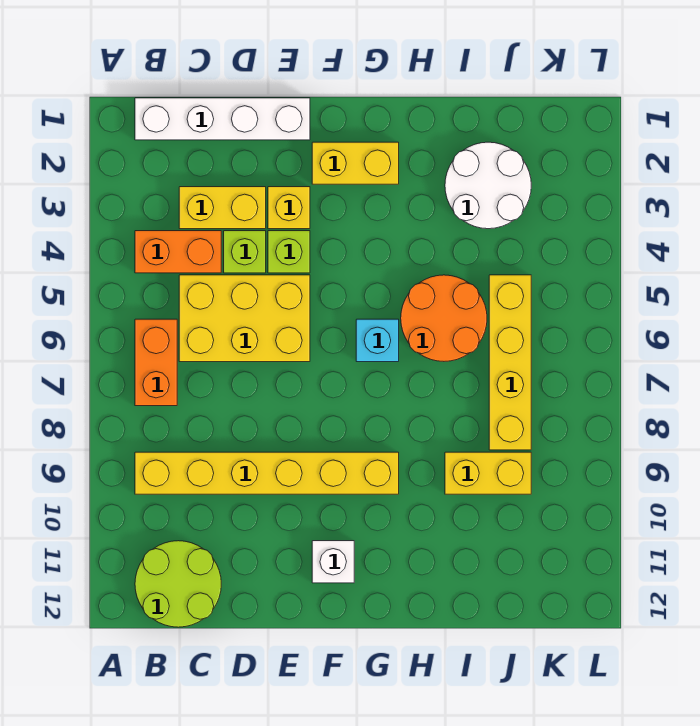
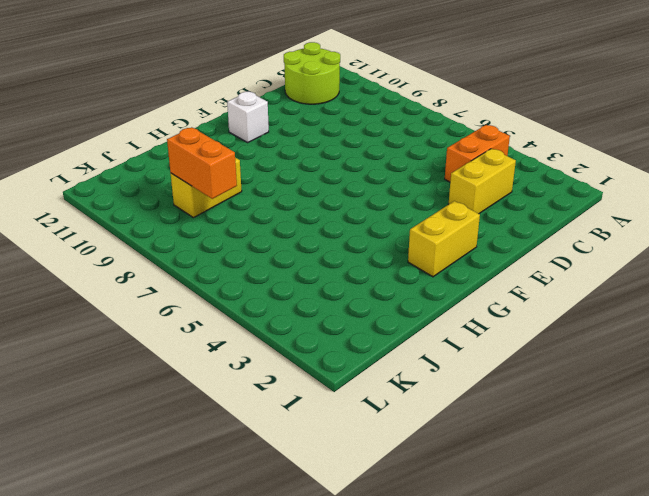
orange 1x2 brick [167,127,237,199] -> orange 1x2 brick moved to [135,319,177,406]
none -> white 1x4 brick [135,98,310,140]
none -> yellow 1x6 brick [135,452,399,494]
none -> yellow 2x3 brick [179,275,310,362]

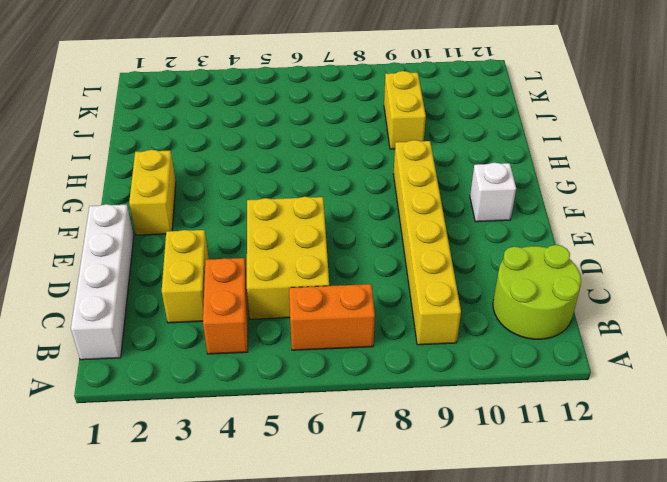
none -> lime 1x1 brick [224,231,266,273]
none -> yellow 1x1 brick [268,187,310,229]
none -> lime 1x1 brick [268,231,310,273]

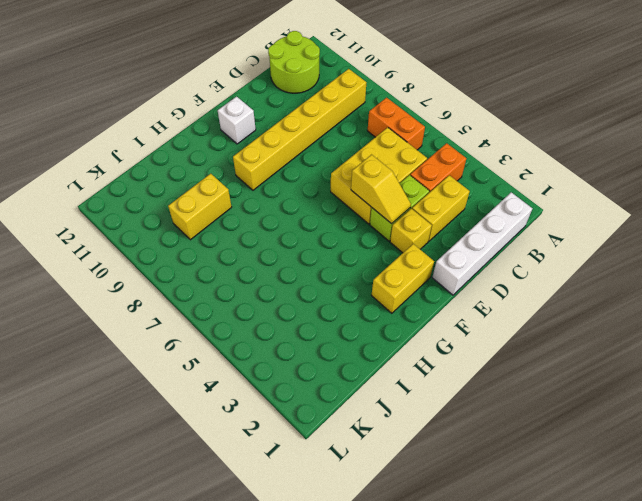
yellow 1x2 slope [351,155,411,224] -> none
none -> cyan 1x1 brick [356,319,399,362]
none -> orange 2x2 round brick [401,275,487,361]
none -> white 2x2 round brick [445,142,531,229]

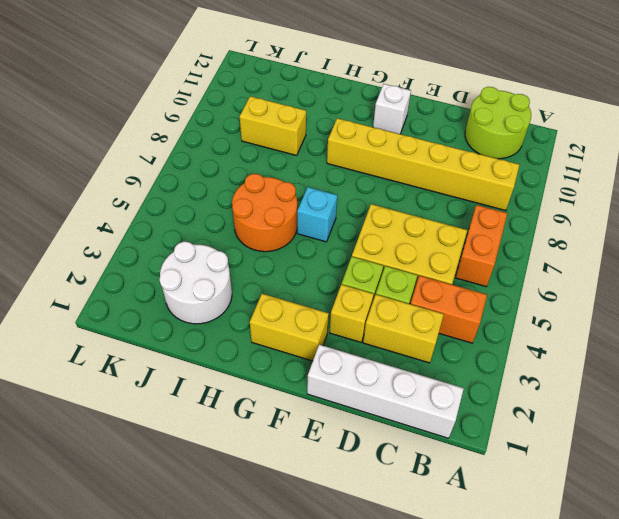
none -> yellow 1x4 brick [489,275,531,450]

